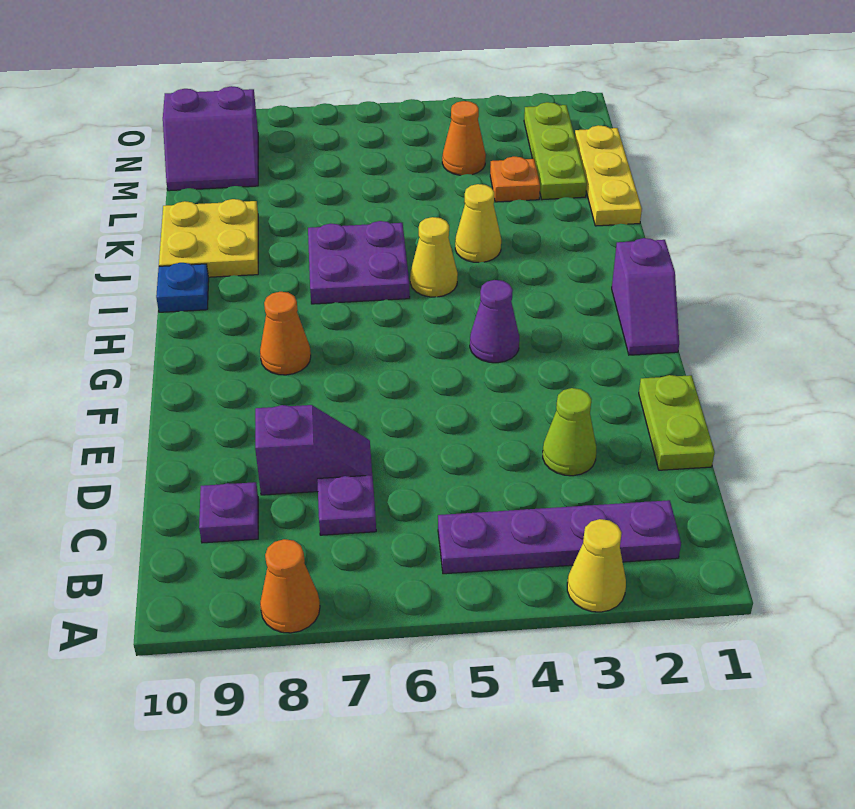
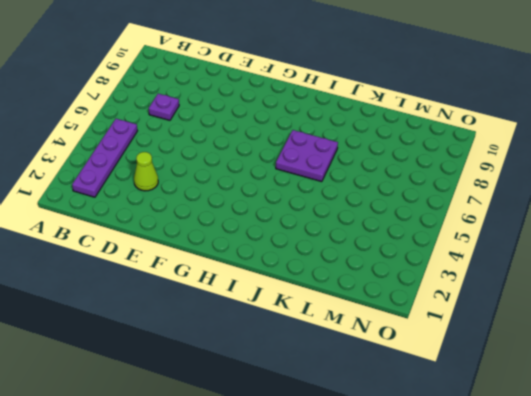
none -> yellow 1x1 cone [567,519,626,612]
none -> orange 1x1 cone [260,539,320,633]
none -> purple 1x1 plate [199,482,258,543]

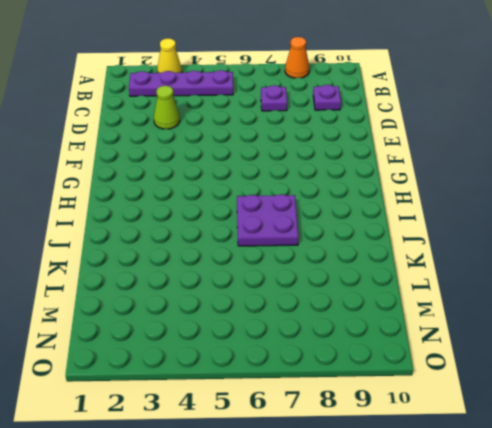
none -> lime 1x2 plate [639,375,715,470]
none -> purple 1x2 slope [255,405,372,495]
none -> purple 1x2 slope [612,238,679,355]

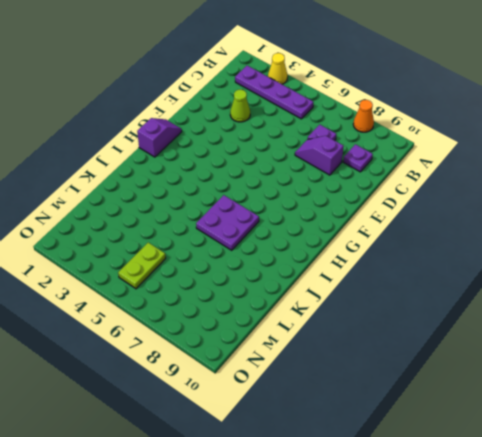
lime 1x2 plate [118,243,166,289] -> lime 1x2 plate moved to [639,375,715,470]
none -> purple 1x1 cone [470,280,519,363]
none -> orange 1x1 cone [260,292,311,375]
none -> yellow 1x1 cone [410,217,458,297]

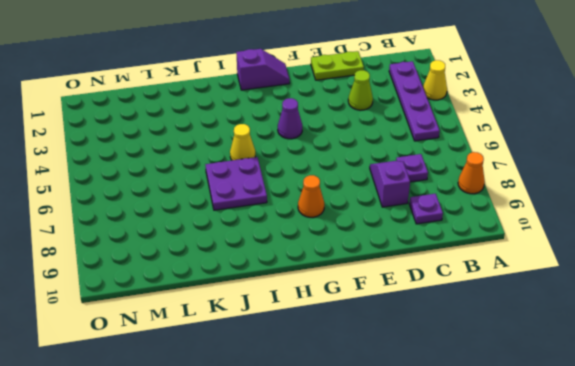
none -> blue 1x1 plate [156,263,209,312]
none -> yellow 1x1 cone [455,184,501,263]
none -> yellow 2x2 plate [159,199,258,277]

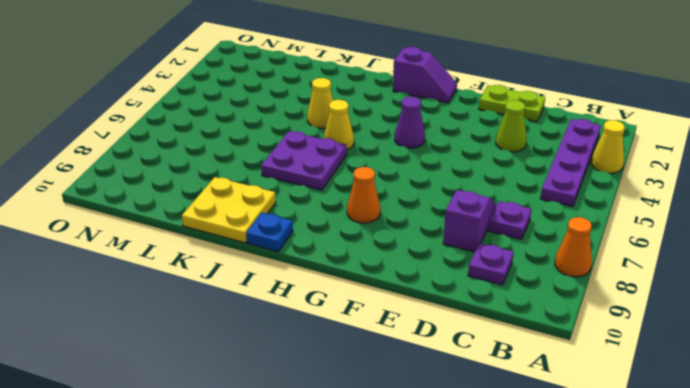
none -> yellow 1x3 plate [575,125,642,226]
none -> lime 1x3 plate [524,102,587,200]
none -> orange 1x1 plate [490,157,540,202]

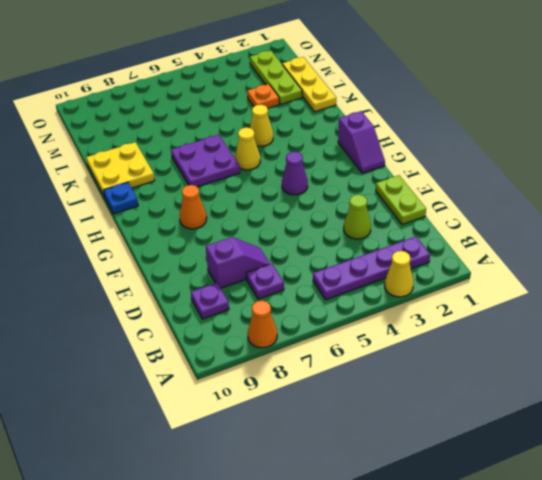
none -> orange 1x1 cone [442,101,486,175]
none -> purple 2x2 slope [163,86,258,191]

